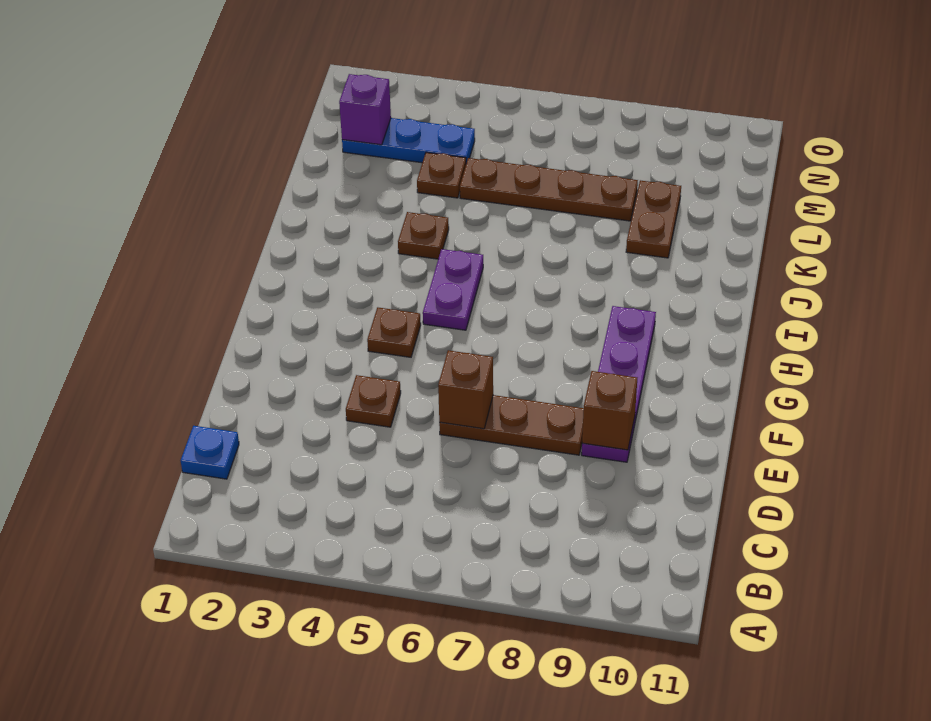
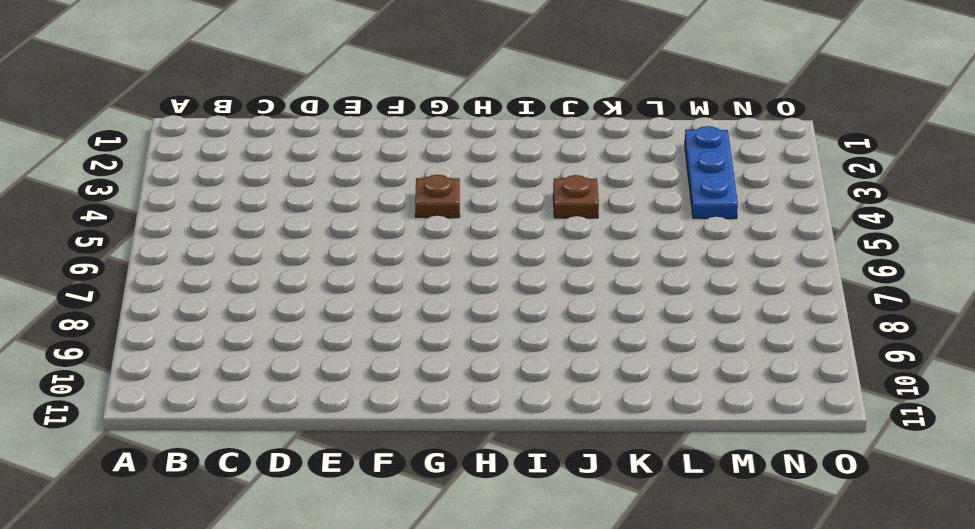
none -> blue 1x1 plate [181,426,239,479]
none -> brown 1x1 plate [346,375,401,427]
none -> brown 1x3 plate [439,395,584,455]

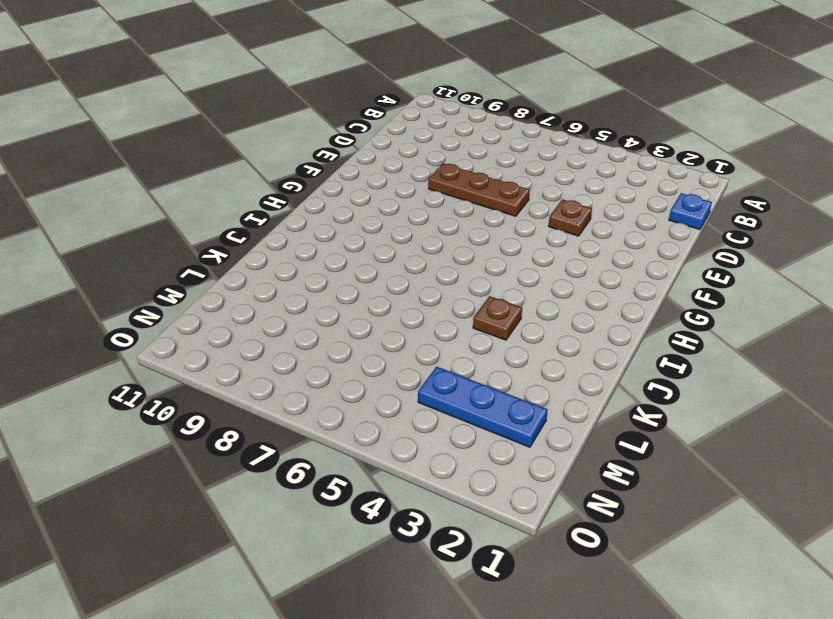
none -> purple 1x4 plate [582,306,656,462]
none -> brown 1x1 plate [367,307,421,357]
none -> purple 1x2 plate [423,249,483,330]

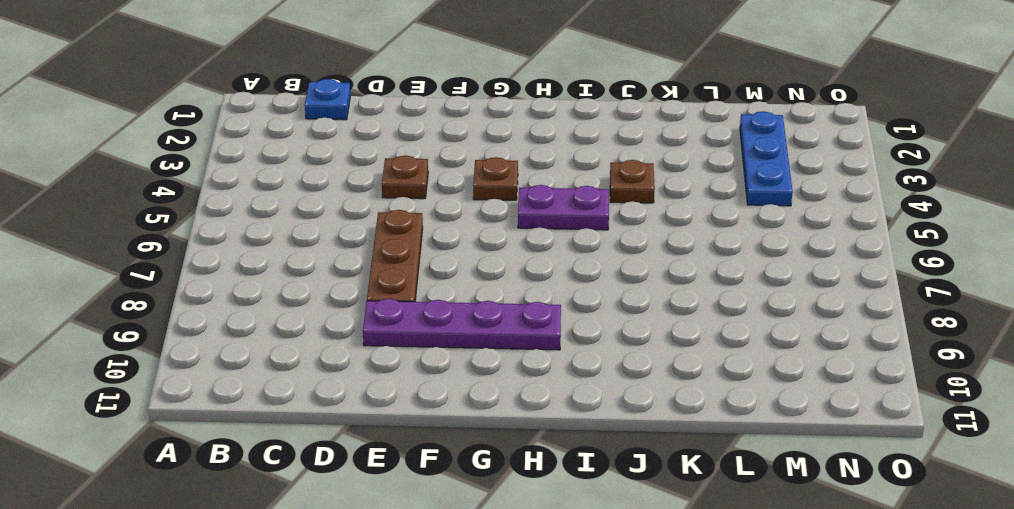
none -> brown 1x2 plate [626,180,681,258]
none -> brown 1x1 plate [417,152,466,198]
none -> brown 1x4 plate [460,158,638,221]

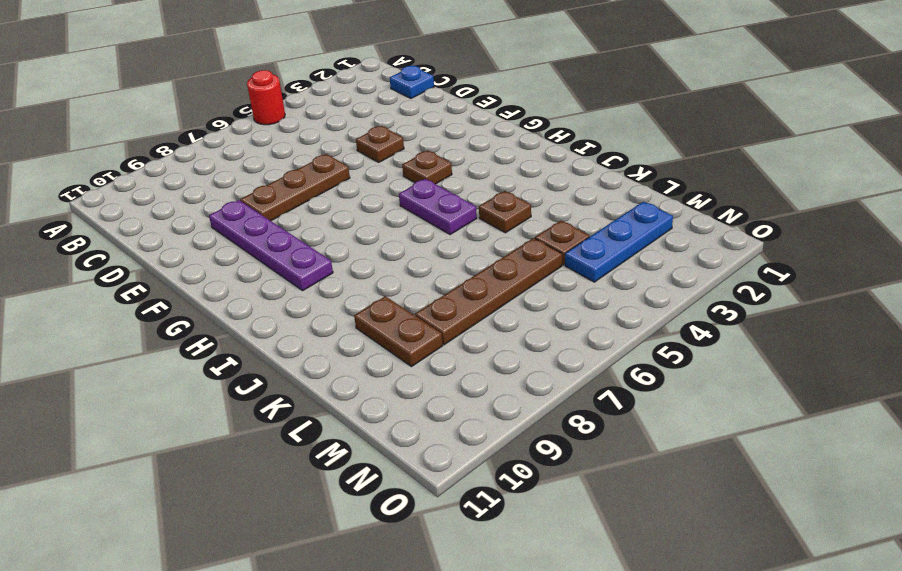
red 1x1 round brick [247,70,285,125] -> none
none -> brown 1x1 brick [438,350,493,429]
none -> brown 1x1 brick [582,371,637,450]
none -> purple 1x1 brick [339,74,391,145]

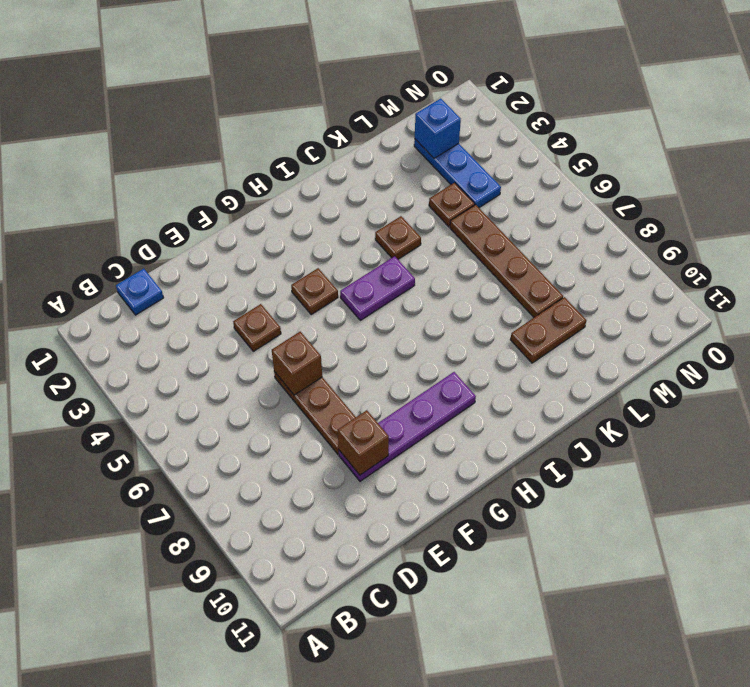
blue 1x1 brick [415,99,461,158] -> purple 1x1 brick [339,74,391,145]

